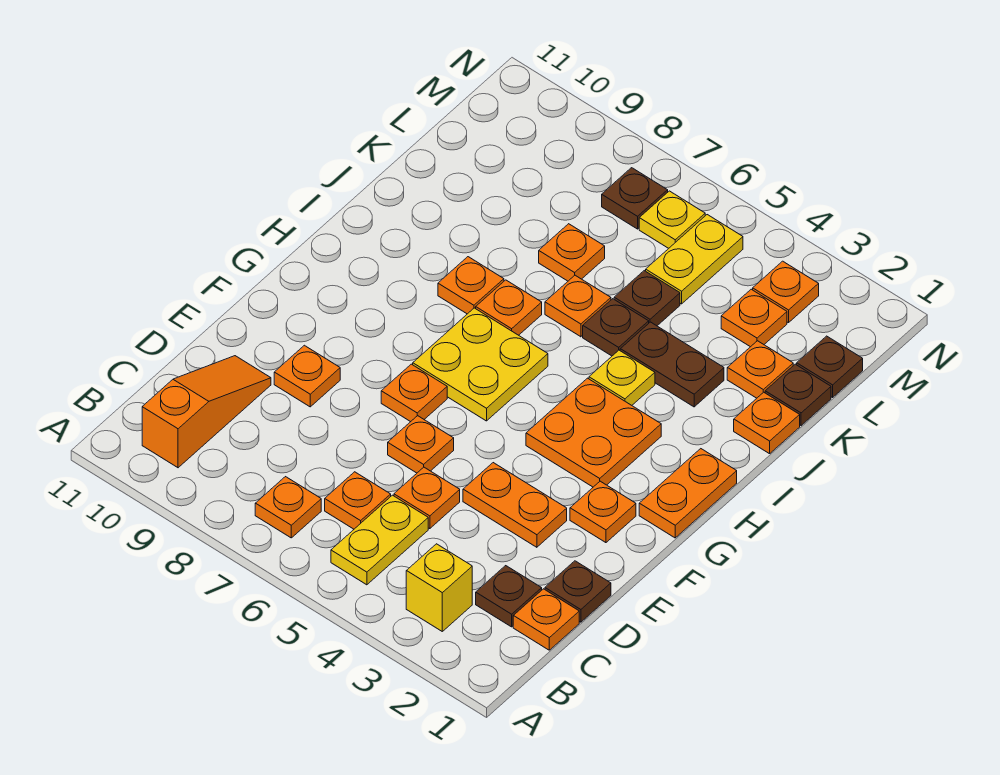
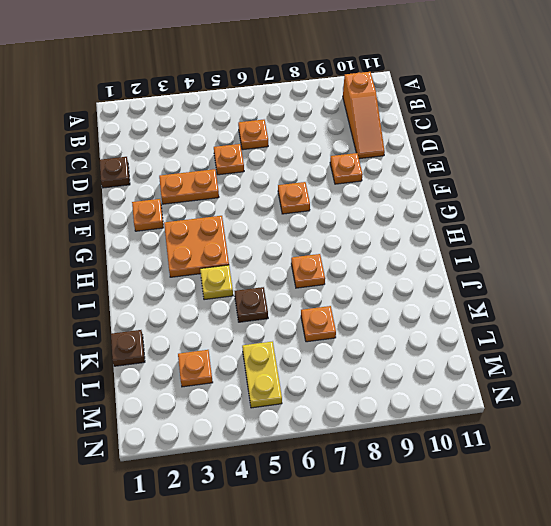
none -> yellow 1x1 brick [406,544,472,631]
none -> yellow 1x2 plate [331,495,428,585]
none -> orange 1x1 plate [255,477,321,538]
none -> orange 1x1 plate [513,589,579,650]

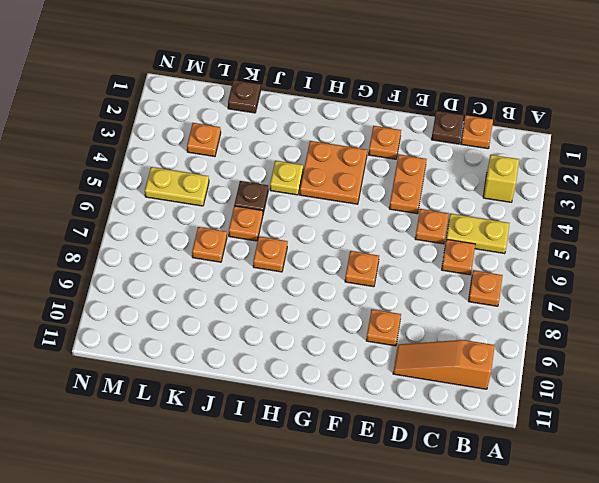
none -> brown 1x1 plate [476,566,542,627]
none -> orange 1x1 plate [388,416,454,473]
none -> orange 1x2 plate [639,449,737,538]
none -> yellow 2x2 plate [413,308,548,421]

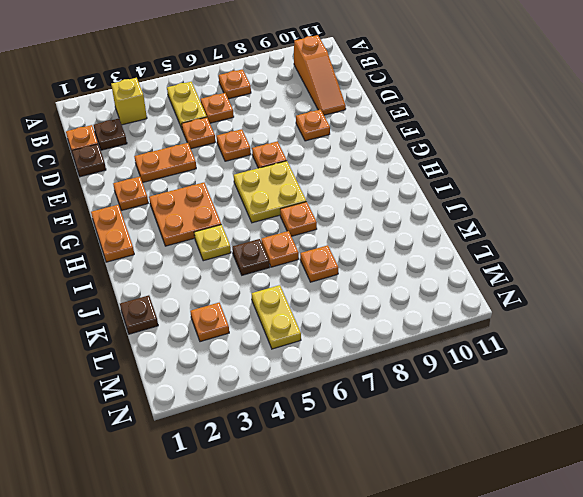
none -> orange 1x1 plate [438,257,504,314]
none -> orange 1x1 plate [734,392,800,454]
none -> brown 1x2 plate [620,322,724,407]
none -> orange 1x1 plate [727,341,793,398]

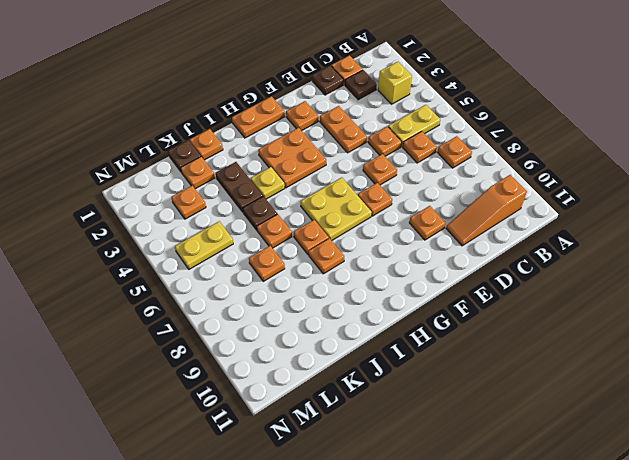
none -> brown 1x1 plate [614,271,680,326]
none -> brown 1x1 plate [797,336,863,397]
none -> orange 1x1 plate [753,261,819,323]
none -> yellow 1x1 plate [639,191,705,248]

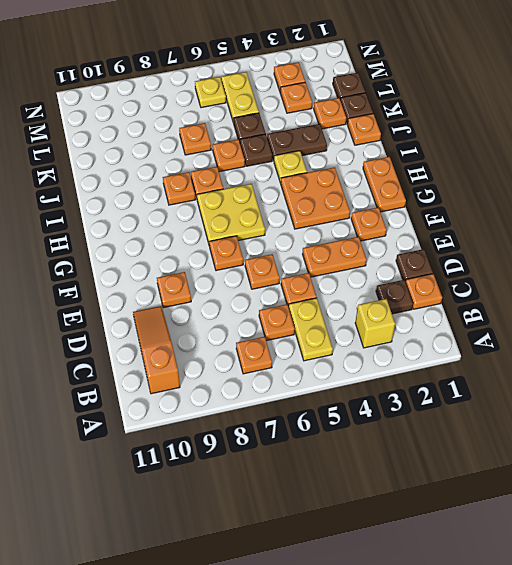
none -> brown 1x1 plate [602,168,668,229]

